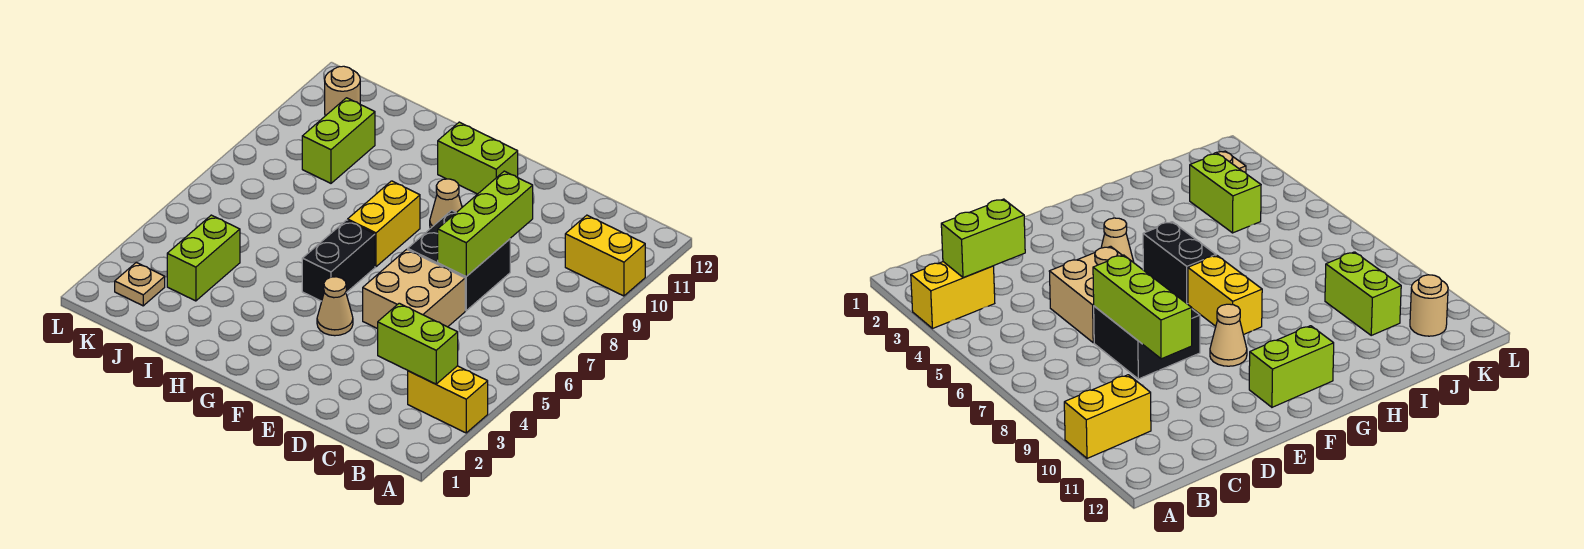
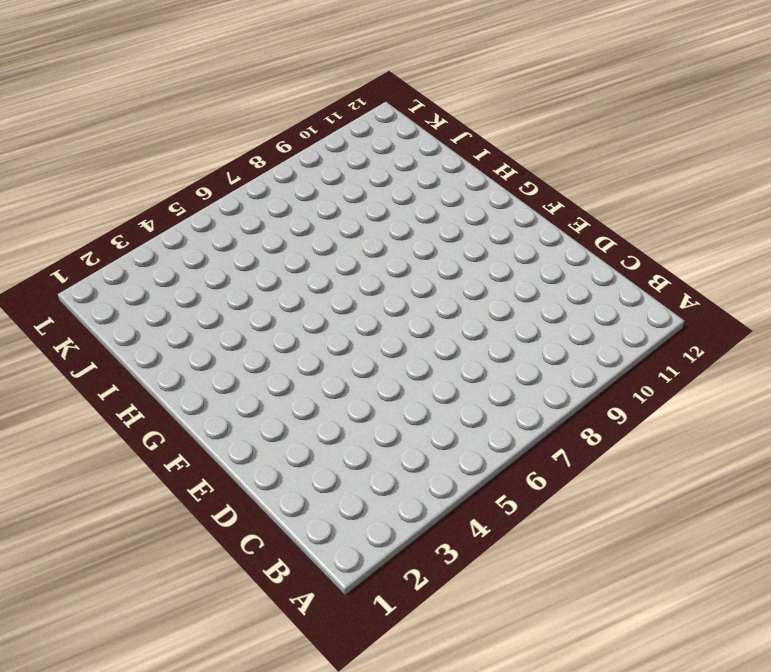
none -> yellow 1x2 brick [408,366,488,433]
none -> yellow 1x2 brick [565,215,645,296]
none -> tan 2x2 brick [363,249,465,329]

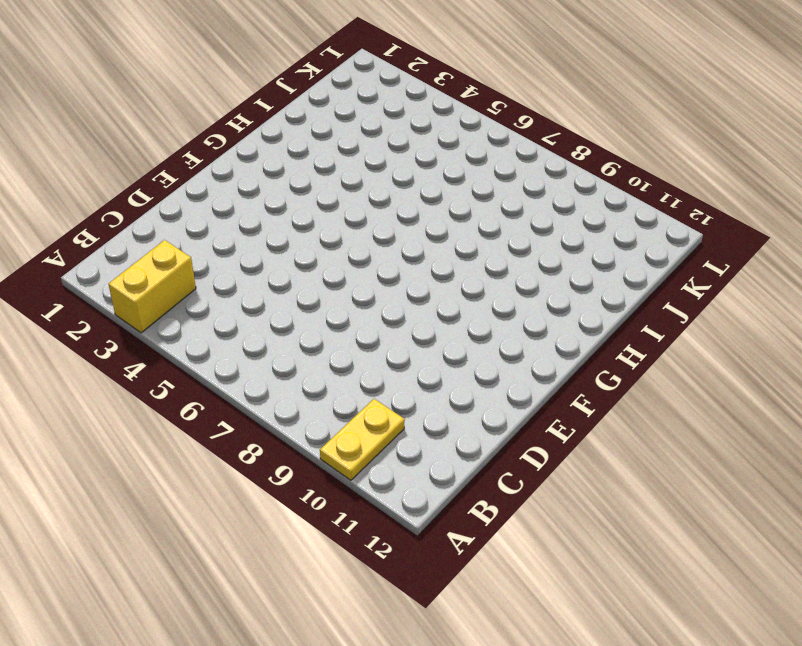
yellow 1x2 plate [320,399,405,480] -> yellow 1x2 brick [565,215,645,296]
none -> tan 2x2 brick [363,249,465,329]
none -> black 2x2 brick [408,210,510,311]
none -> tan 1x1 cone [317,277,353,336]

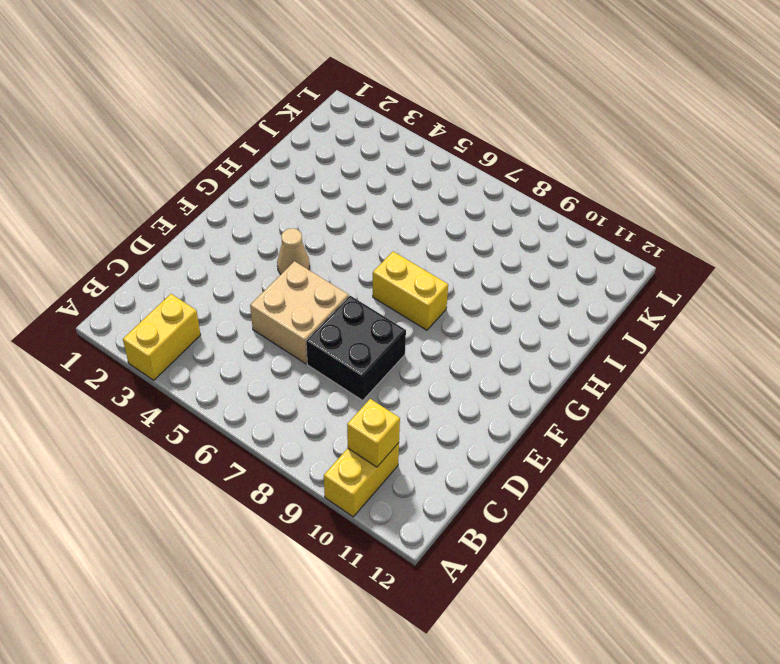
yellow 1x1 brick [347,399,400,467] -> none
none -> tan 1x1 cone [430,179,462,228]
none -> lime 1x2 brick [438,122,518,194]
none -> black 1x2 brick [302,220,375,301]

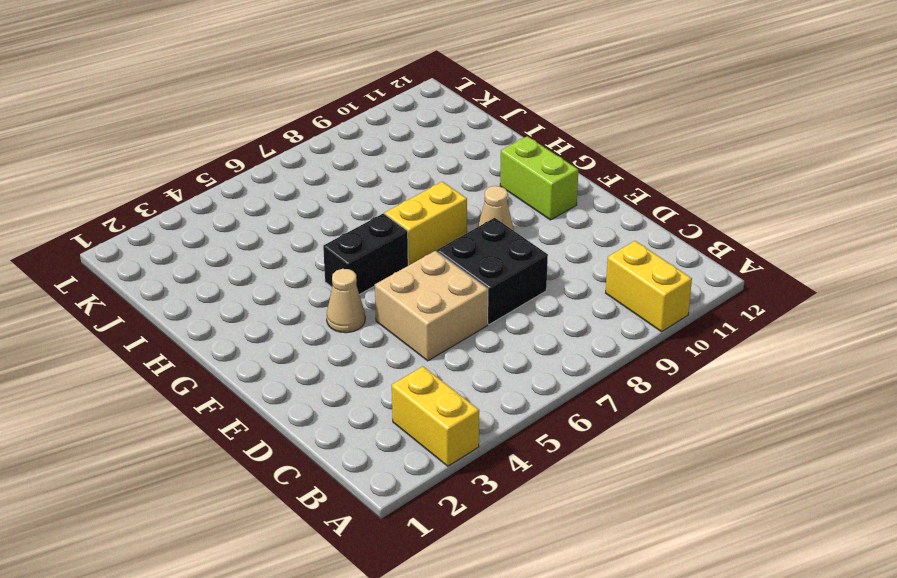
none -> lime 1x2 brick [167,215,240,301]
none -> lime 1x2 brick [302,98,375,183]
none -> tan 1x1 plate [115,262,165,306]

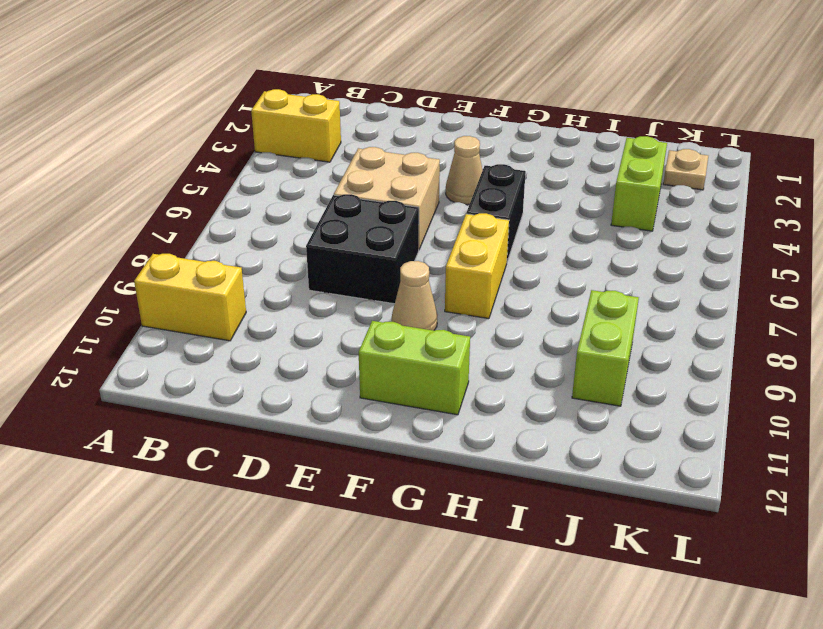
none -> tan 1x1 round brick [325,66,360,116]
none -> lime 1x2 brick [378,303,458,384]
none -> lime 1x3 brick [438,171,533,276]

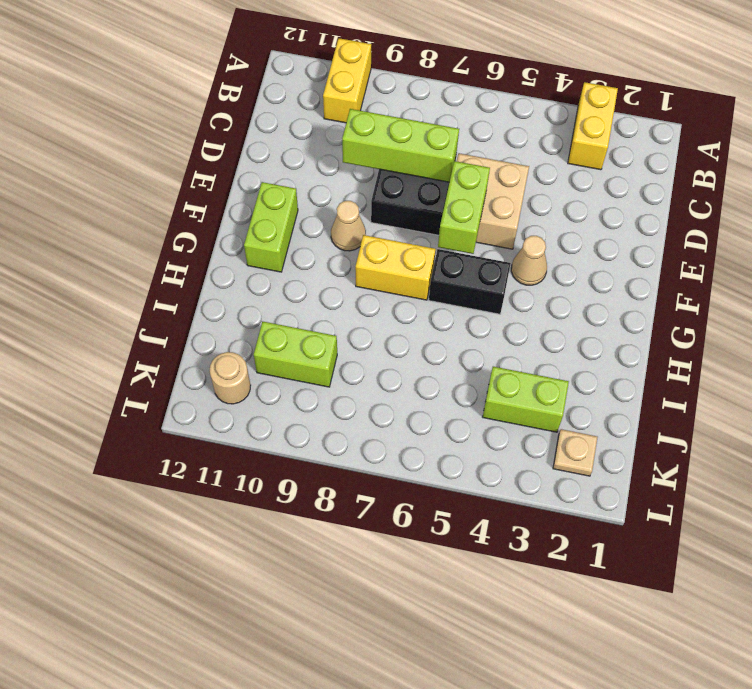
lime 1x2 brick [438,161,490,254] -> lime 1x2 brick moved to [378,303,458,384]

